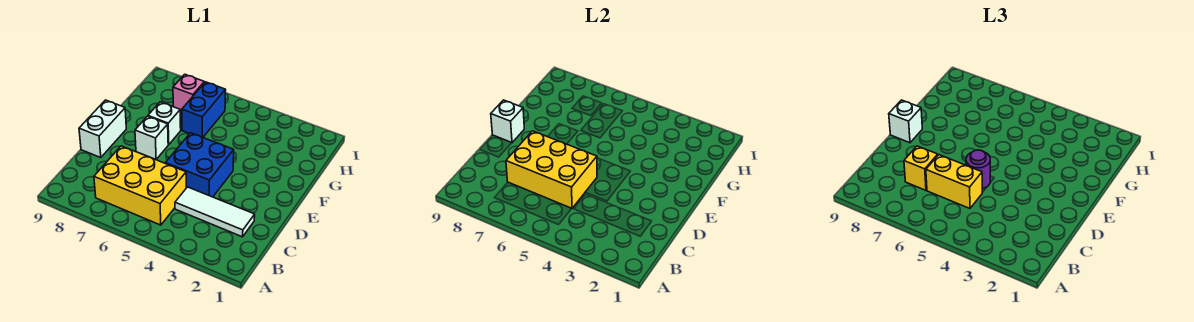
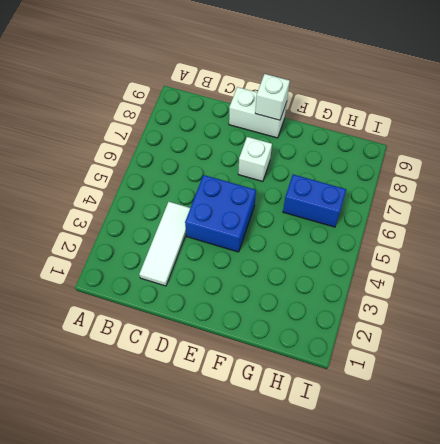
none -> yellow 2x3 brick [94,146,186,225]
none -> white 1x1 brick [148,102,181,144]
none -> pink 1x1 brick [173,74,204,112]

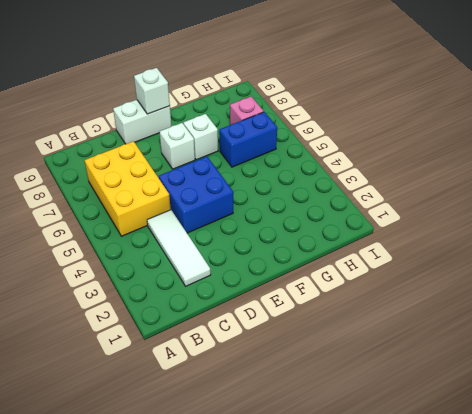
none -> yellow 2x3 brick [506,131,597,209]
none -> yellow 1x2 brick [926,155,982,209]
none -> yellow 1x1 brick [904,146,938,190]

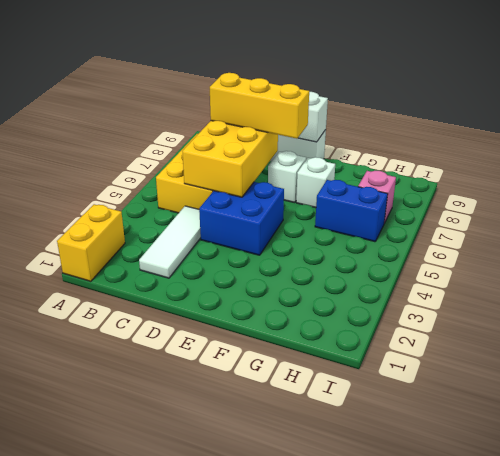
yellow 1x2 brick [57,204,125,281] -> yellow 1x2 brick moved to [926,155,982,209]
yellow 1x3 brick [210,73,309,139] -> yellow 1x1 brick [904,146,938,190]
none -> purple 1x1 round brick [966,150,990,189]
none -> white 1x1 brick [889,100,922,143]

